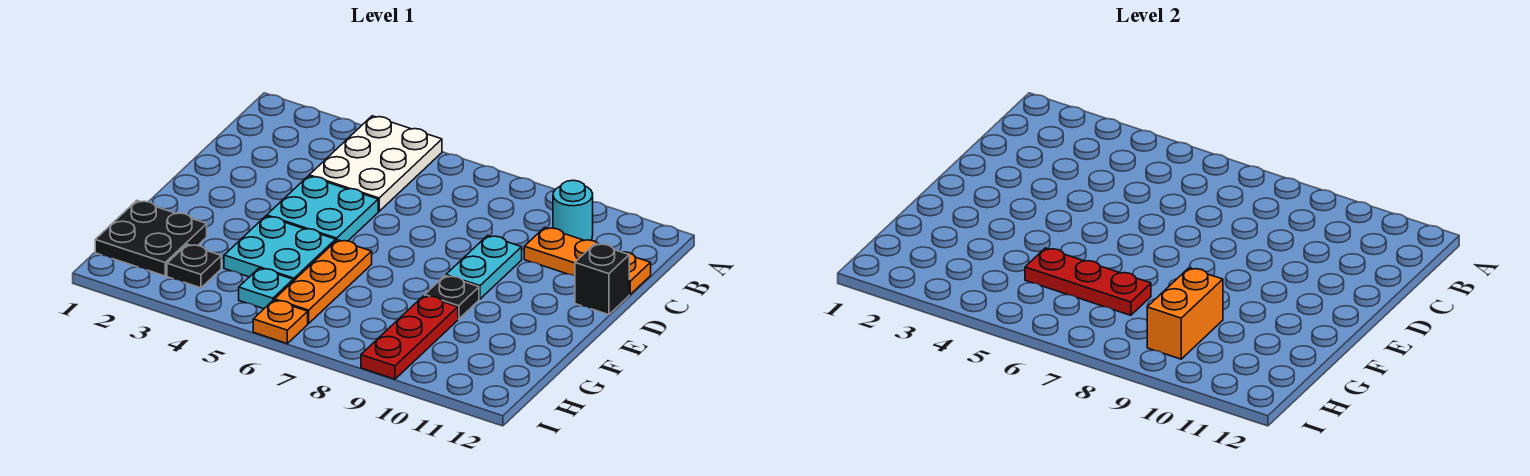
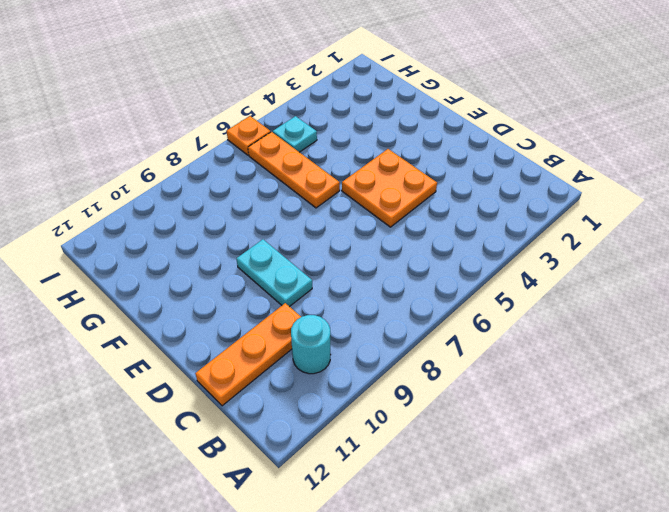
orange 2x2 plate [342,149,437,227] -> cyan 2x2 plate [267,176,378,241]
none -> white 2x3 plate [309,116,442,211]
none -> black 1x1 brick [575,244,629,315]
none -> cyan 2x2 plate [224,216,336,281]

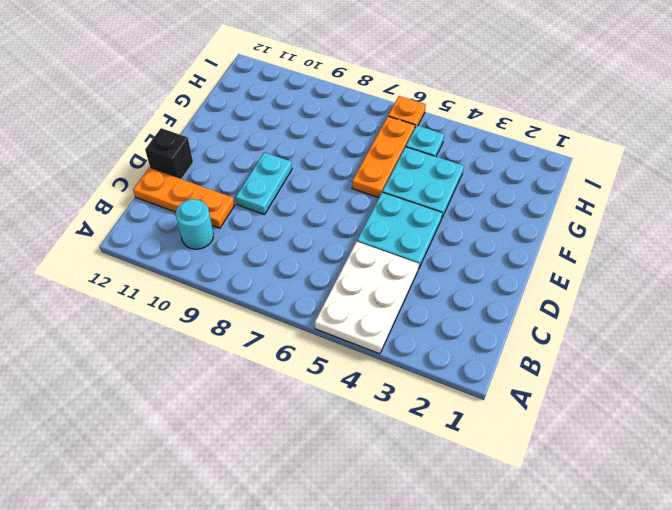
none -> black 1x1 plate [425,276,479,319]
none -> black 2x2 plate [95,201,207,276]
none -> red 1x3 plate [361,296,458,379]

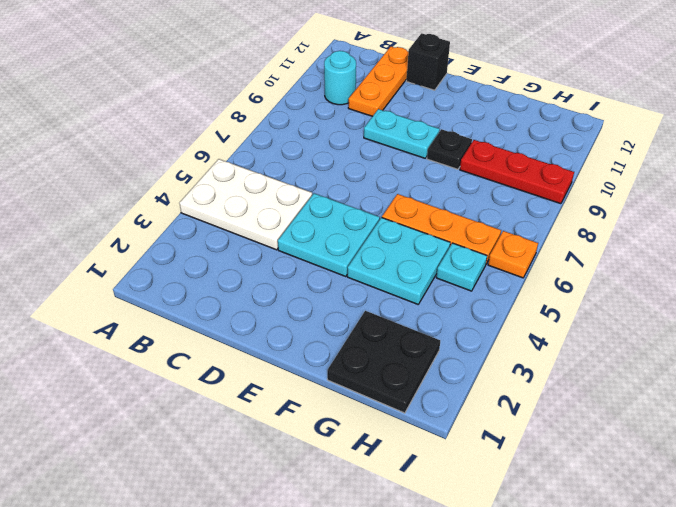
none -> black 1x1 plate [167,244,221,288]
none -> red 1x3 plate [1025,248,1151,315]
none -> orange 1x2 brick [1147,268,1223,359]

